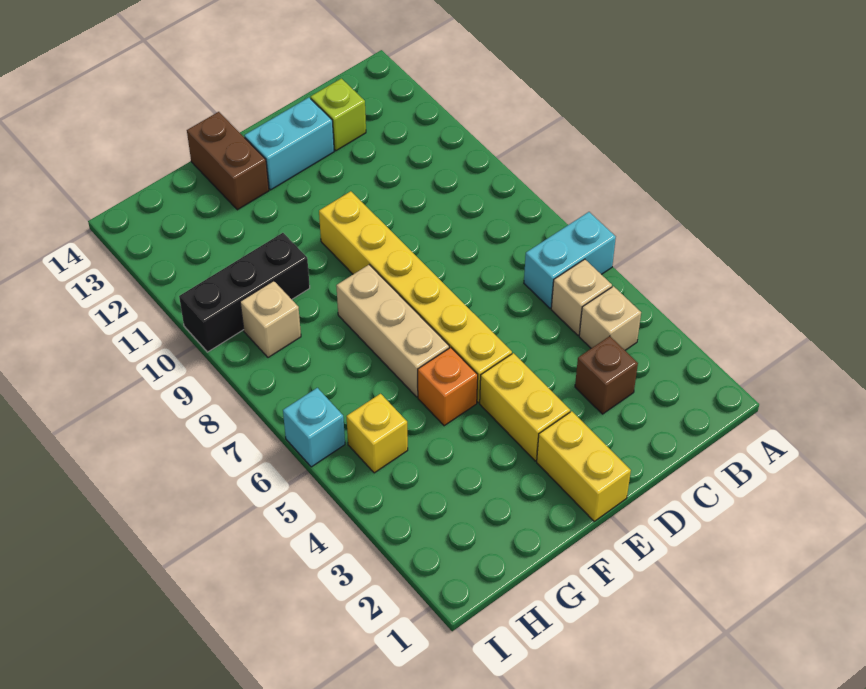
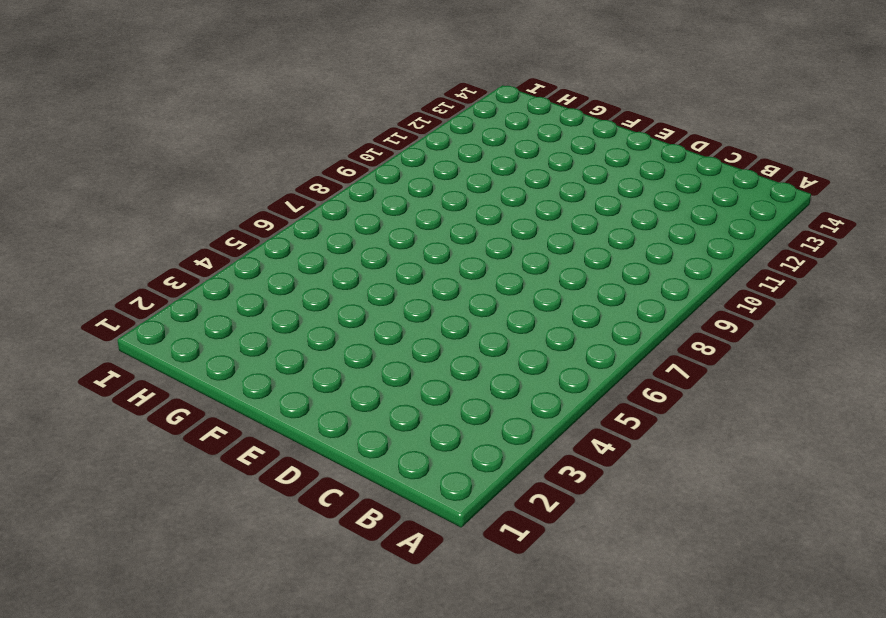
none -> cyan 1x2 brick [524,212,616,308]
none -> tan 1x1 brick [579,286,641,350]
none -> tan 1x1 brick [551,259,612,335]

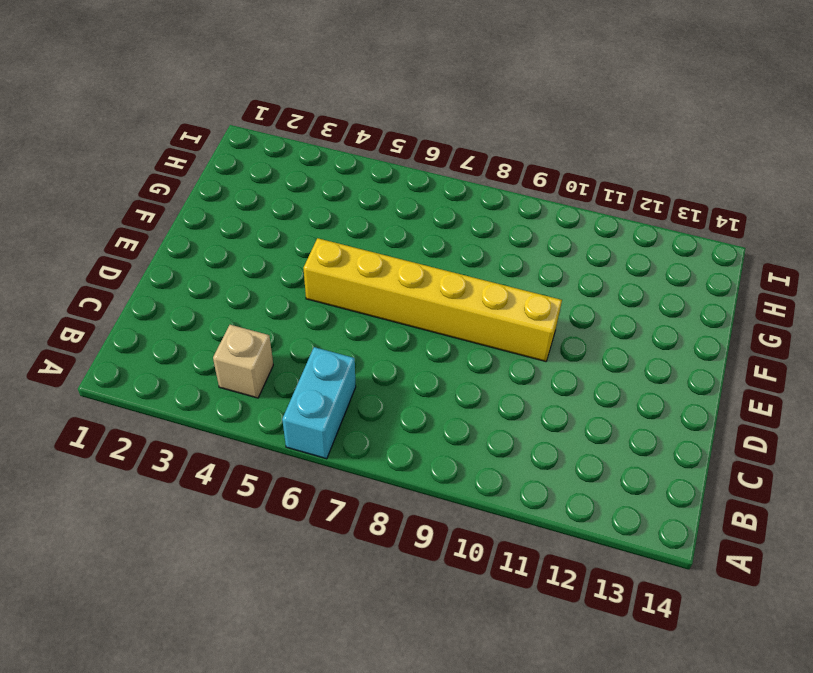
none -> tan 1x1 brick [551,259,612,335]
none -> brown 1x1 brick [575,336,638,414]
none -> lime 1x1 brick [311,78,366,151]

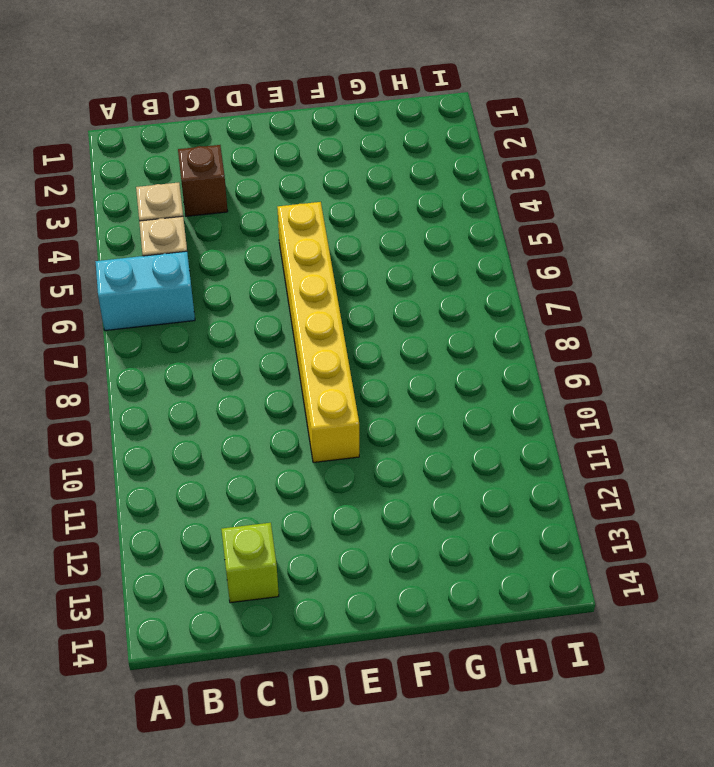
none -> cyan 1x2 brick [244,98,334,190]
none -> yellow 1x2 brick [537,411,631,521]
none -> yellow 1x2 brick [480,353,570,461]

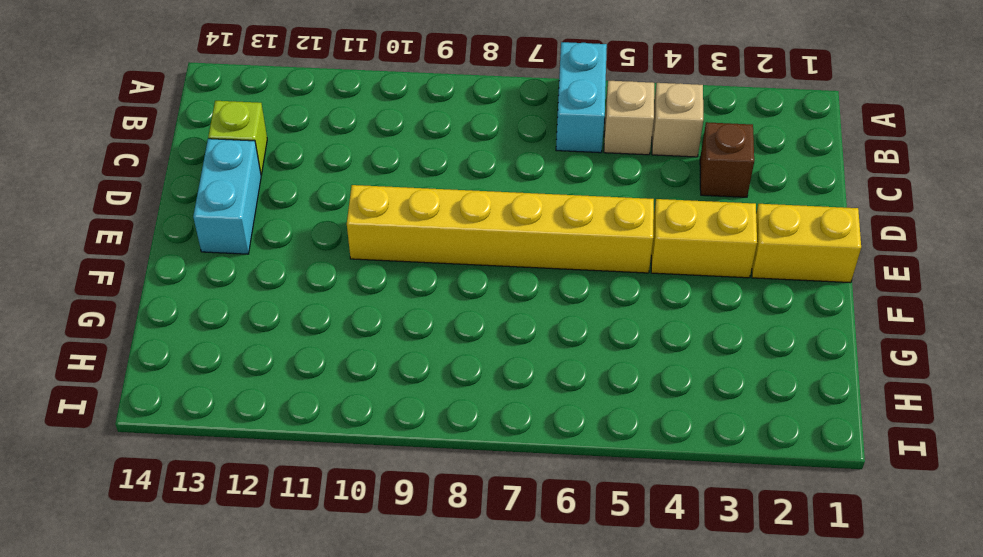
none -> orange 1x1 brick [418,347,478,426]
none -> tan 1x3 brick [336,265,449,397]
none -> brown 1x2 brick [187,112,269,210]

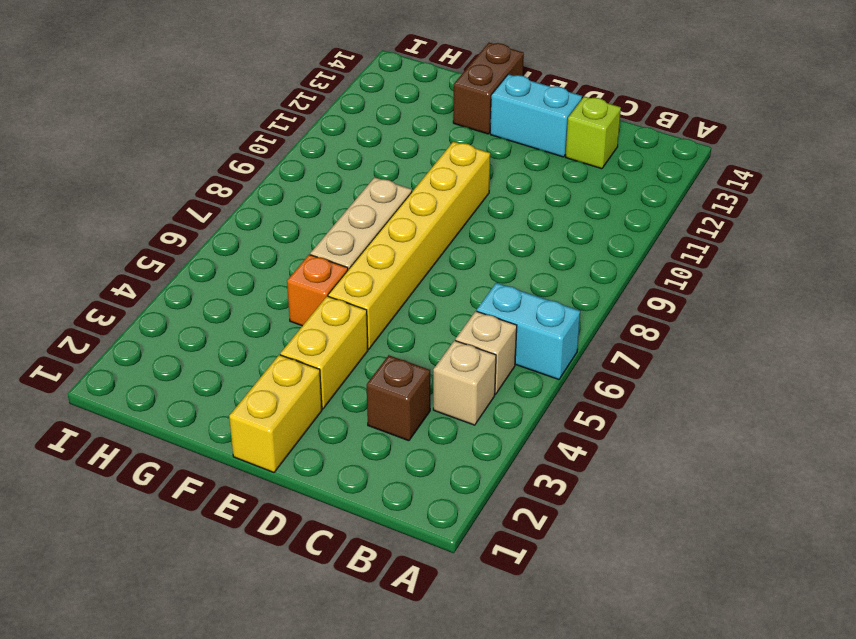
none -> black 1x3 brick [179,233,310,352]
none -> yellow 1x1 brick [346,394,408,473]
none -> tan 1x1 brick [240,281,301,358]

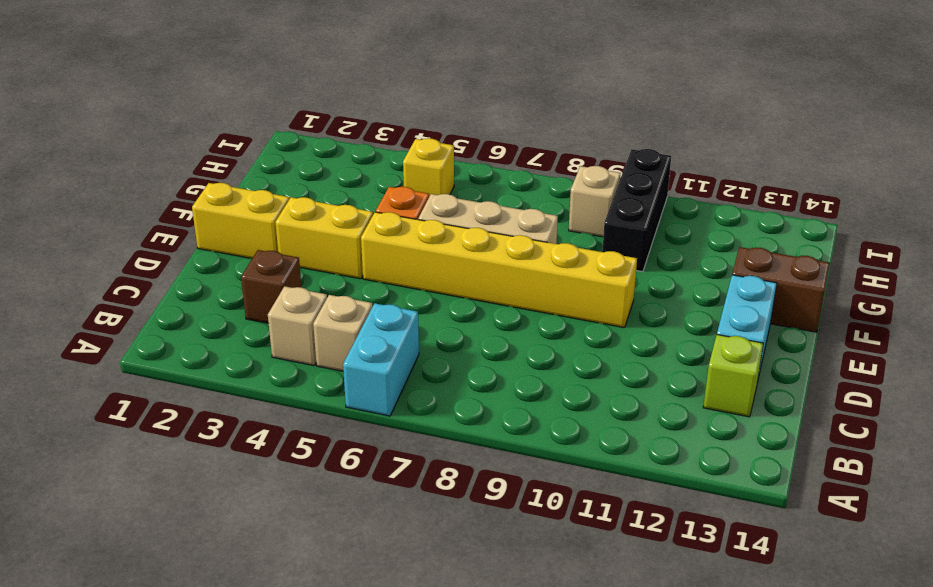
none -> cyan 1x1 brick [283,388,345,467]

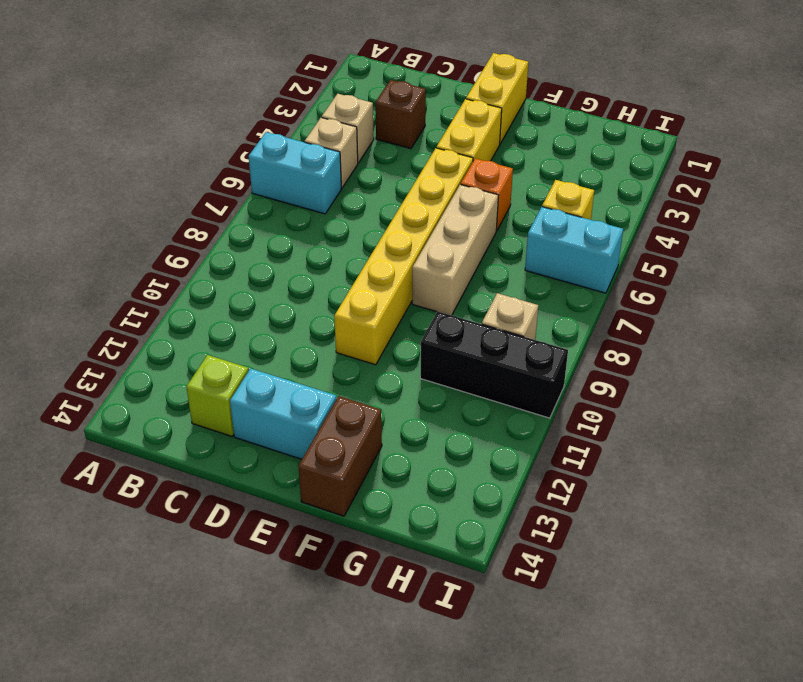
cyan 1x2 brick [525,207,623,293] -> cyan 1x1 brick [283,388,345,467]

